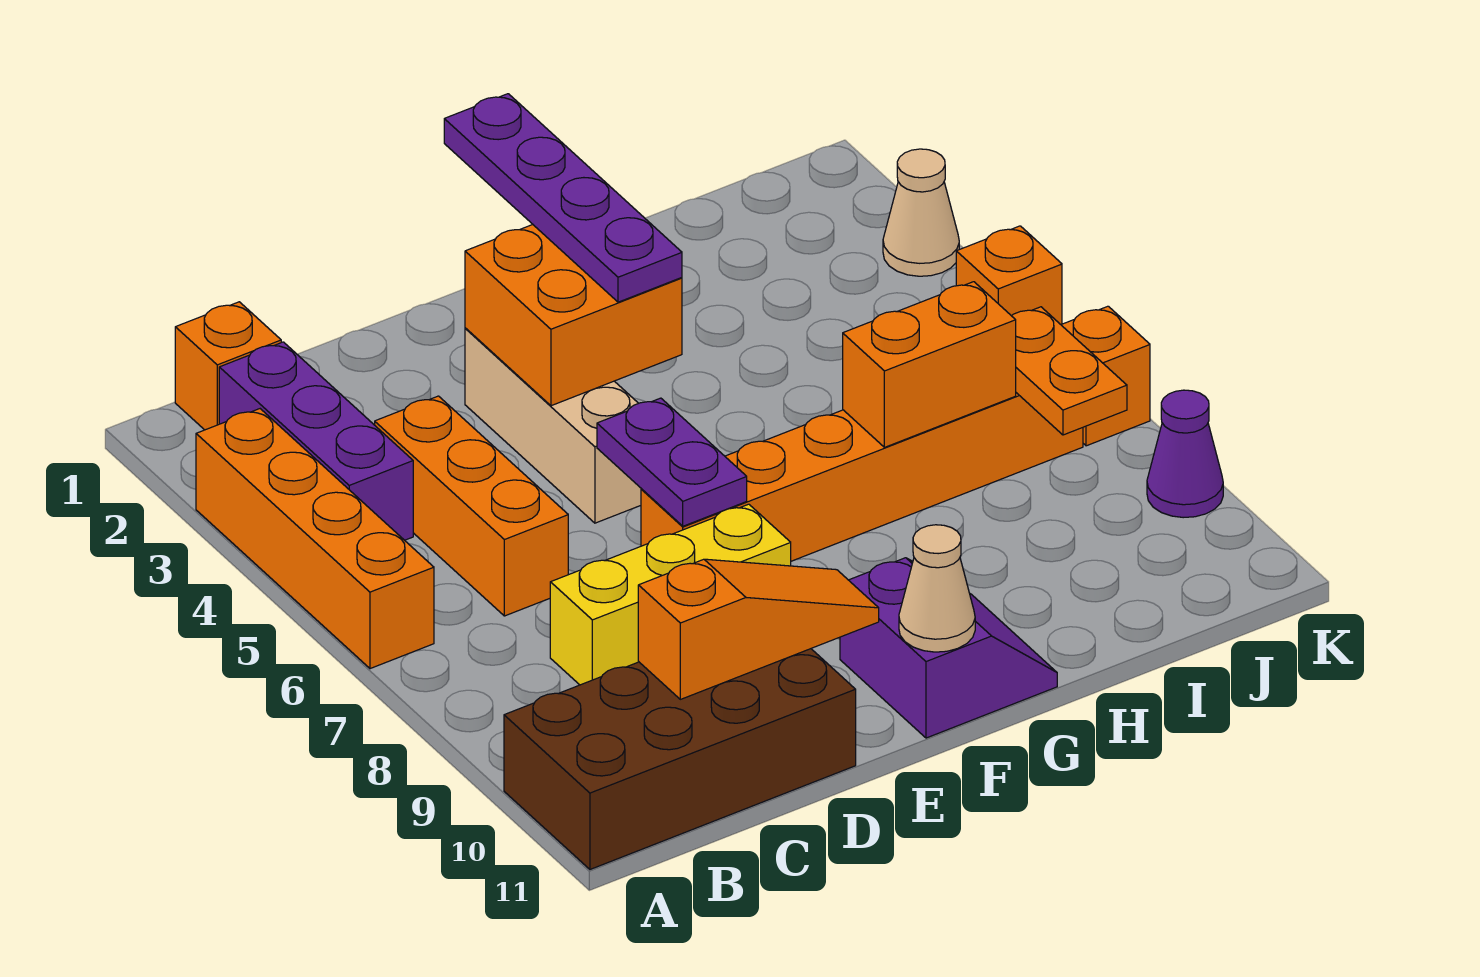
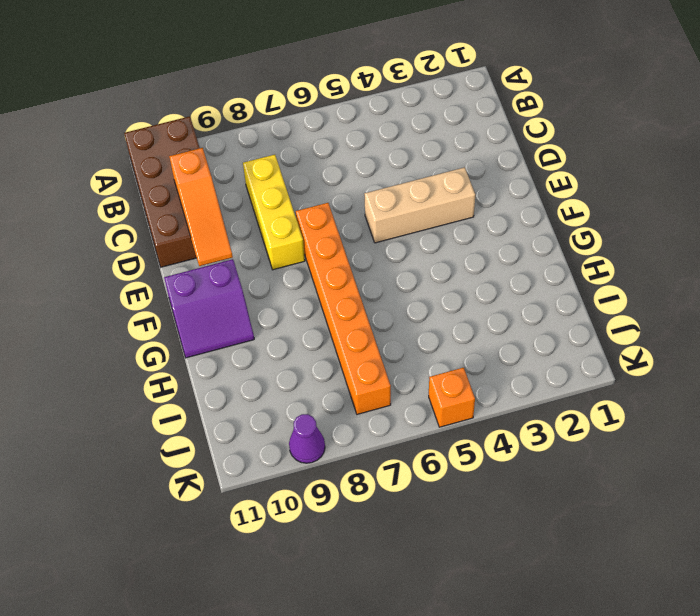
none -> orange 1x4 brick [196,409,434,669]
none -> orange 1x1 brick [175,302,281,430]
none -> purple 1x3 brick [219,342,413,540]

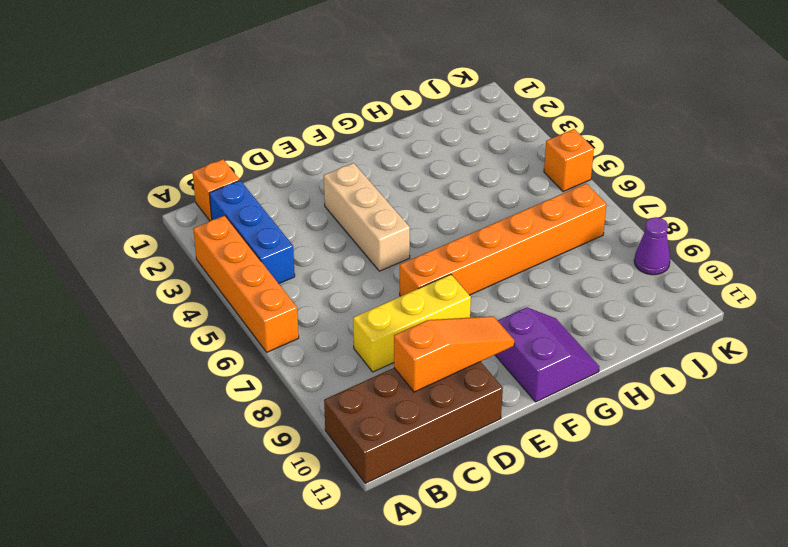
blue 1x3 brick [209,181,295,284] -> purple 1x3 brick [219,342,413,540]
none -> orange 1x3 brick [375,396,568,616]
none -> tan 1x1 cone [883,149,959,276]
none -> orange 1x1 brick [1061,306,1150,446]

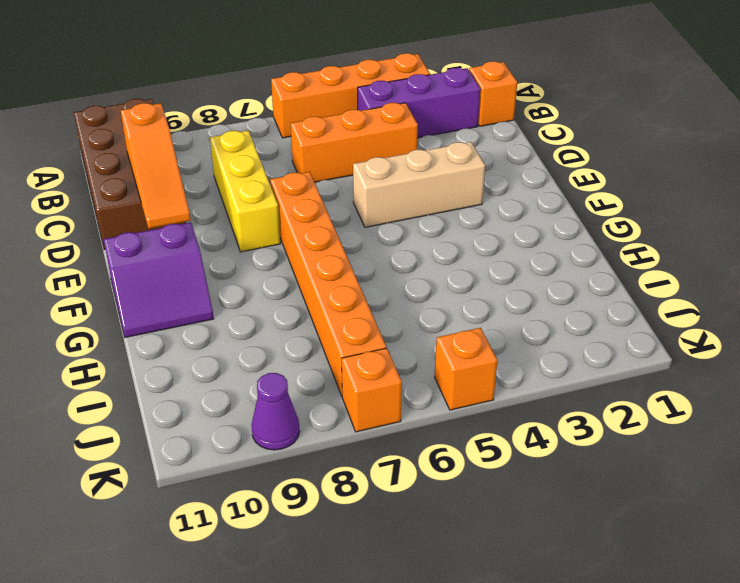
none -> tan 1x1 cone [883,149,959,276]
none -> orange 2x2 brick [465,225,682,406]
none -> purple 1x2 plate [597,398,747,526]

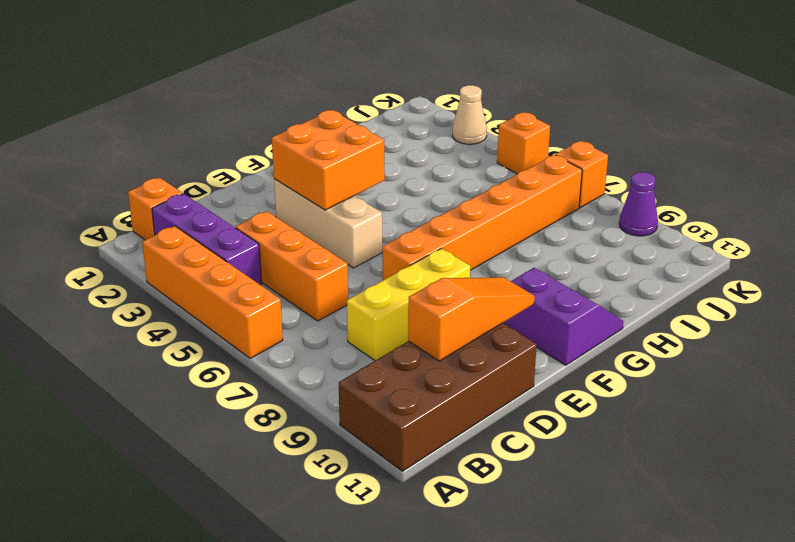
none -> purple 1x2 plate [597,398,747,526]
none -> tan 1x1 cone [899,525,975,652]
none -> orange 1x2 brick [843,282,1016,447]

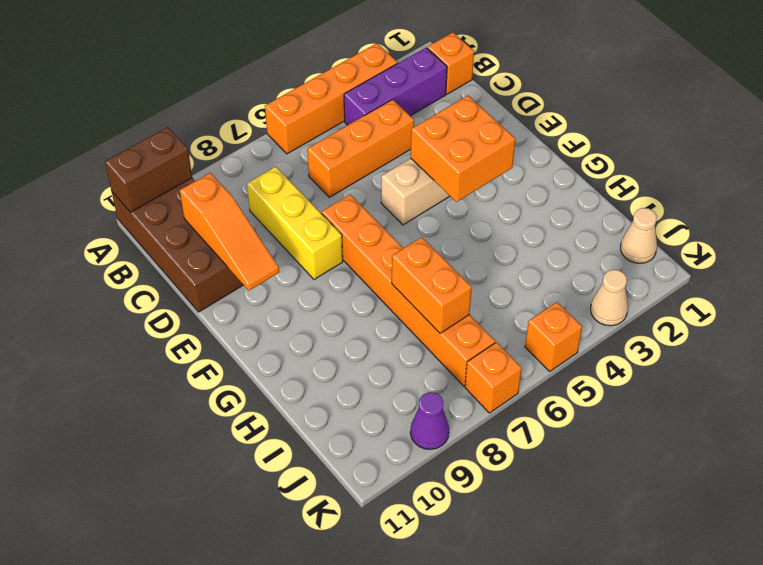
brown 1x2 brick [105,127,192,212] -> none
tan 1x1 cone [621,208,657,263] -> tan 1x1 cone moved to [899,525,975,652]
none -> purple 2x2 slope [840,558,1057,738]
none -> purple 1x2 plate [597,398,747,526]
none -> orange 1x2 plate [1012,307,1127,435]

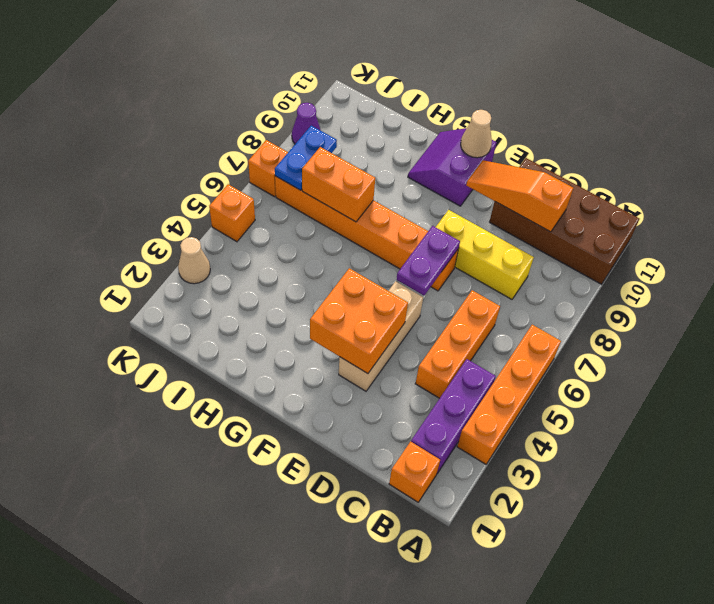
blue 1x2 plate [275,126,337,190] -> orange 1x2 plate [1012,307,1127,435]
none -> purple 1x4 plate [444,94,682,302]

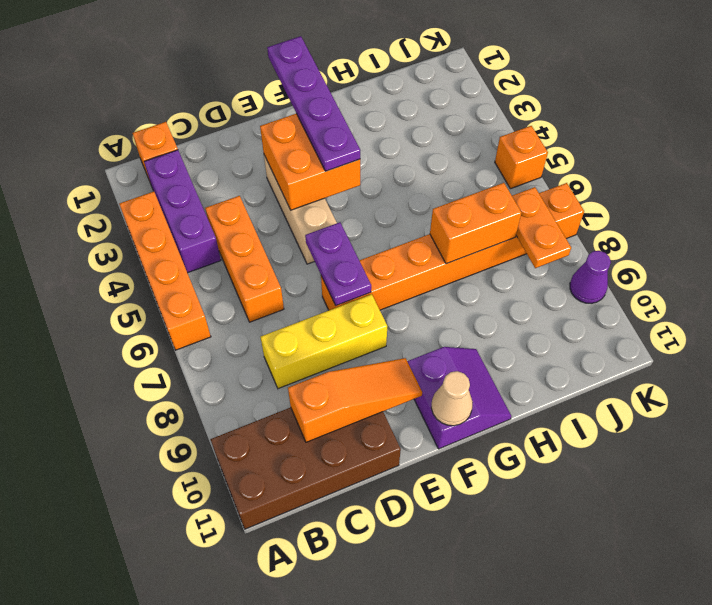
none -> tan 1x1 cone [883,149,959,276]

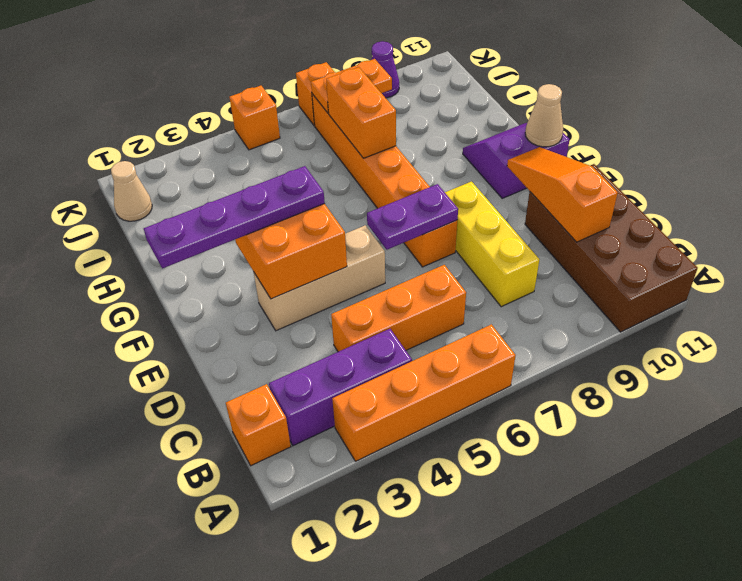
tan 1x1 cone [111,161,152,221] -> tan 1x1 cone moved to [883,149,959,276]

